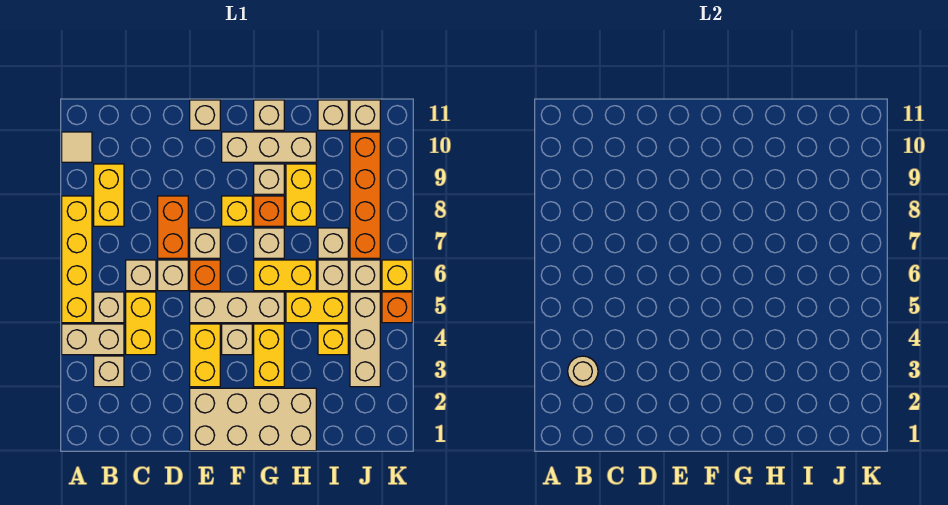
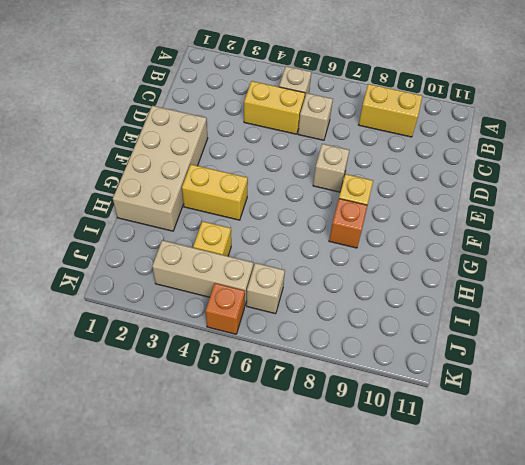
none -> tan 1x2 brick [62,324,124,355]
none -> yellow 1x4 brick [62,196,92,323]
none -> tan 1x1 tile [62,132,92,162]
none -> tan 1x1 brick [94,356,124,387]

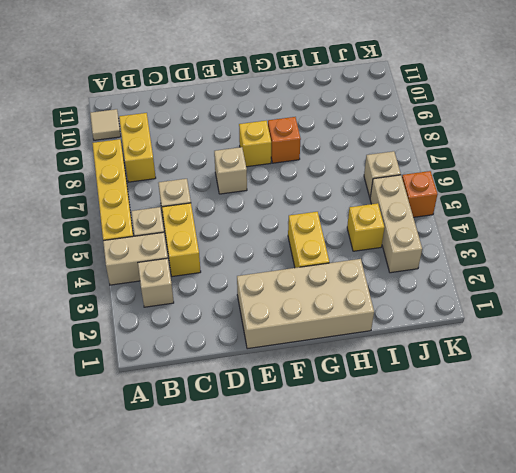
none -> tan 1x1 brick [158,260,188,291]
none -> orange 1x2 brick [158,196,188,258]
none -> yellow 1x2 brick [190,324,220,387]
none -> tan 1x3 brick [190,292,284,323]

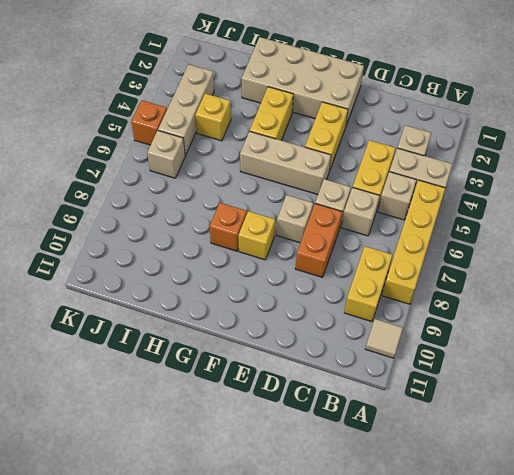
none -> orange 1x1 brick [190,260,220,291]
none -> tan 1x1 brick [190,100,220,130]
none -> tan 1x1 brick [222,324,252,355]
none -> tan 1x3 brick [222,132,316,162]

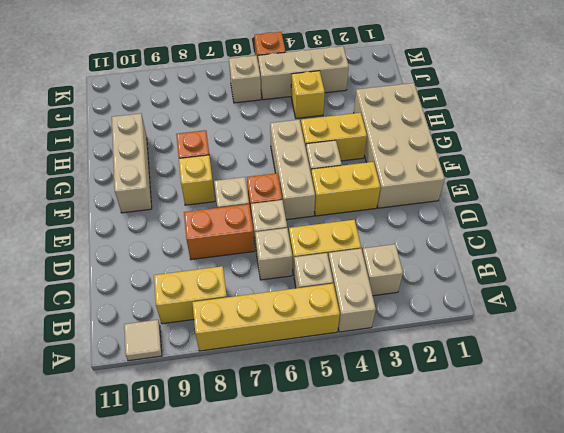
none -> tan 1x1 brick [190,100,220,130]
none -> yellow 1x2 brick [254,260,316,291]
none -> tan 1x1 brick [254,228,284,258]
none -> tan 1x1 brick [254,164,284,194]

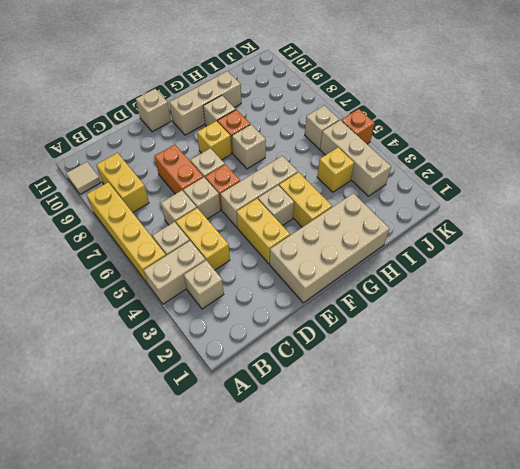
none -> yellow 1x2 brick [254,260,316,291]
none -> tan 1x1 brick [254,100,284,130]
none -> yellow 1x2 brick [286,292,348,323]
none -> yellow 1x2 brick [286,164,316,226]

